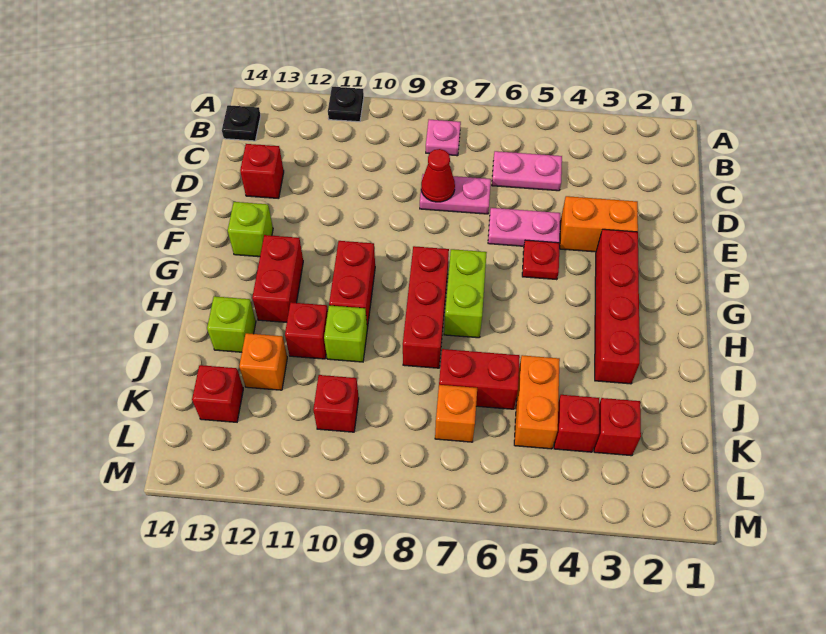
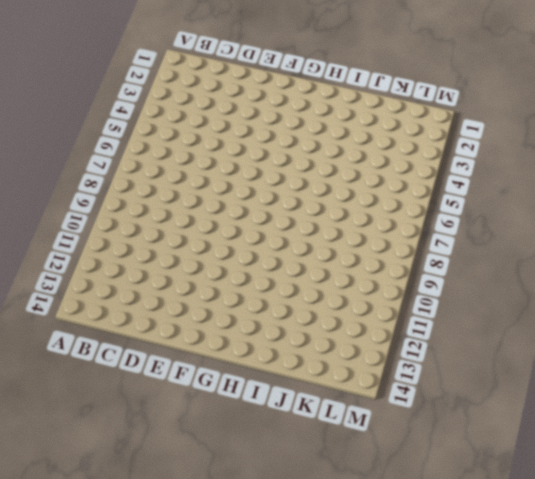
none -> black 1x1 plate [328,87,364,122]
none -> pink 1x1 plate [426,120,461,156]
none -> black 1x1 plate [222,105,261,141]

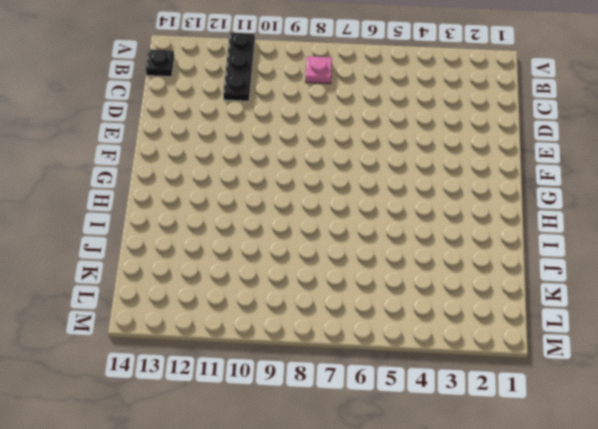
black 1x3 plate [223,33,255,101] -> black 1x1 plate [328,87,364,122]
none -> pink 1x2 plate [492,151,562,191]
none -> pink 1x2 plate [420,174,491,214]
none -> red 1x1 brick [240,144,284,199]

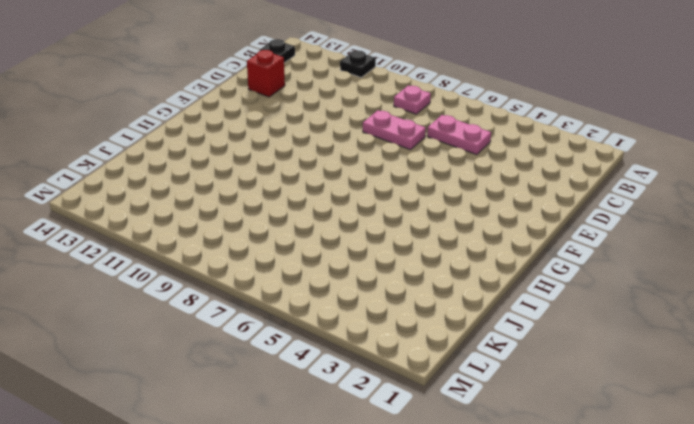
none -> orange 1x2 brick [560,196,638,252]
none -> pink 1x2 plate [488,208,560,246]
none -> red 1x4 brick [595,229,640,384]

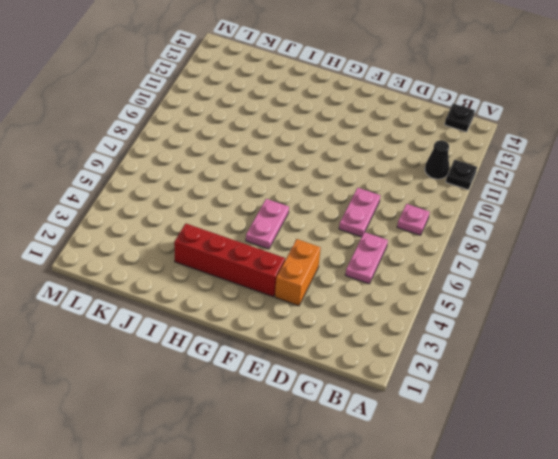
black 1x1 cone [425,140,449,179] -> none
pink 1x2 plate [246,199,289,249] -> pink 1x2 plate moved to [488,208,560,246]
none -> red 1x1 brick [240,144,284,199]
none -> red 1x1 plate [522,240,560,280]
none -> lime 1x1 brick [227,202,273,257]

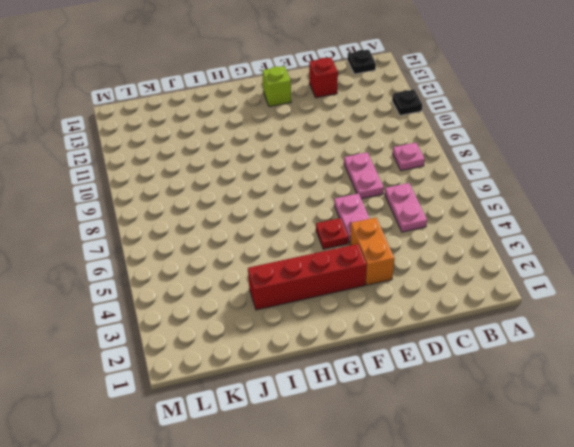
none -> lime 1x2 brick [444,249,487,338]
none -> red 1x3 brick [403,246,449,368]
none -> red 1x2 brick [329,241,375,329]

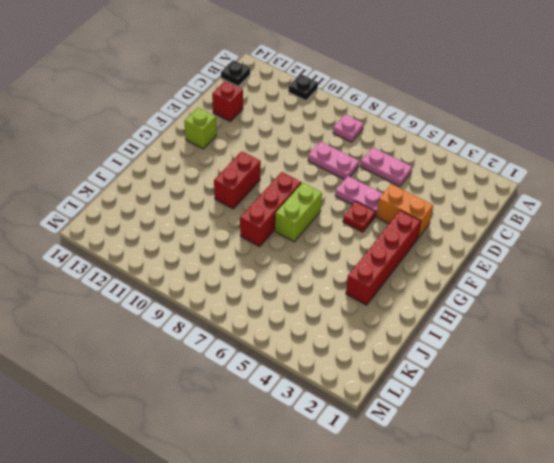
none -> red 1x2 brick [252,235,303,322]
none -> lime 1x1 brick [324,305,367,362]
none -> red 1x1 brick [285,302,328,359]

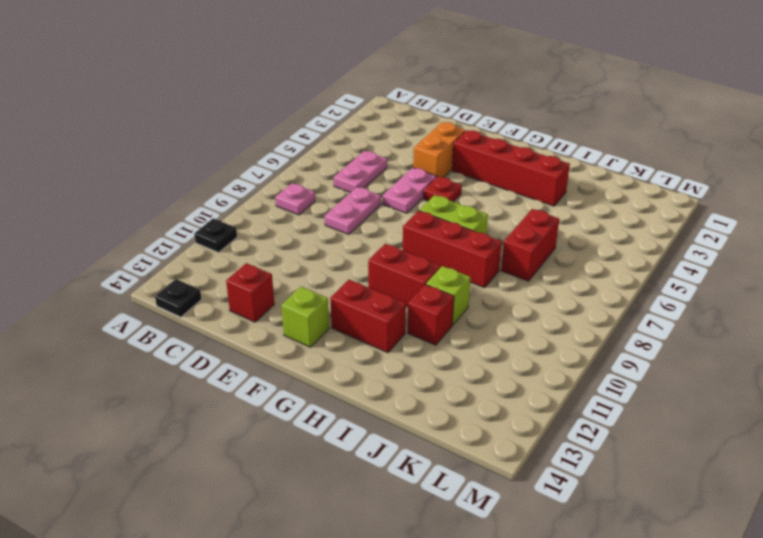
none -> lime 1x1 brick [207,296,256,352]
none -> orange 1x2 brick [514,355,560,449]
none -> orange 1x1 brick [239,333,287,390]

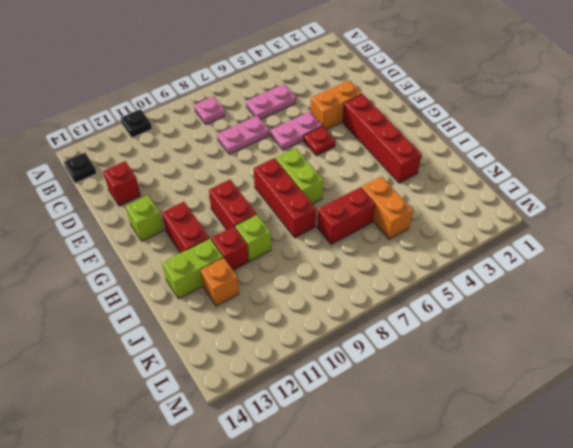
lime 1x2 brick [162,239,223,299] -> lime 1x1 brick [207,296,256,352]
none -> red 1x1 brick [594,398,641,456]
none -> red 1x1 brick [554,395,599,452]
none -> orange 1x1 brick [435,385,477,442]

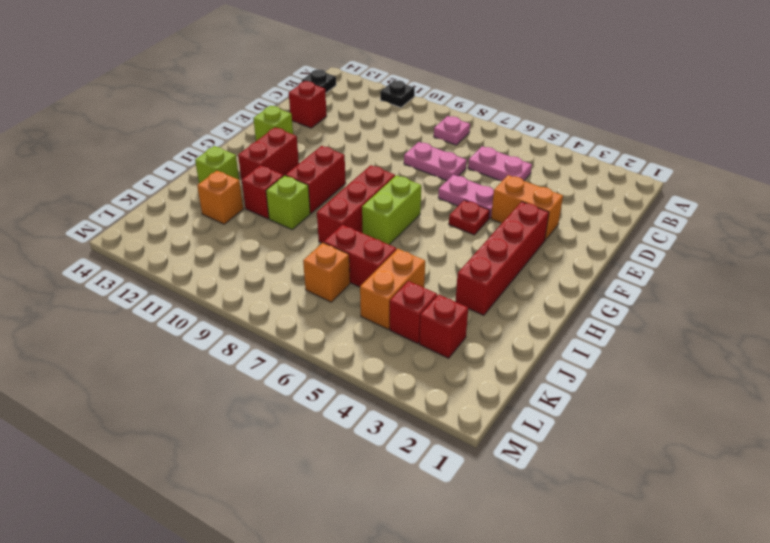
none -> red 1x1 brick [313,375,359,432]
none -> red 1x1 brick [192,365,243,422]
none -> red 1x1 cone [421,149,455,202]

